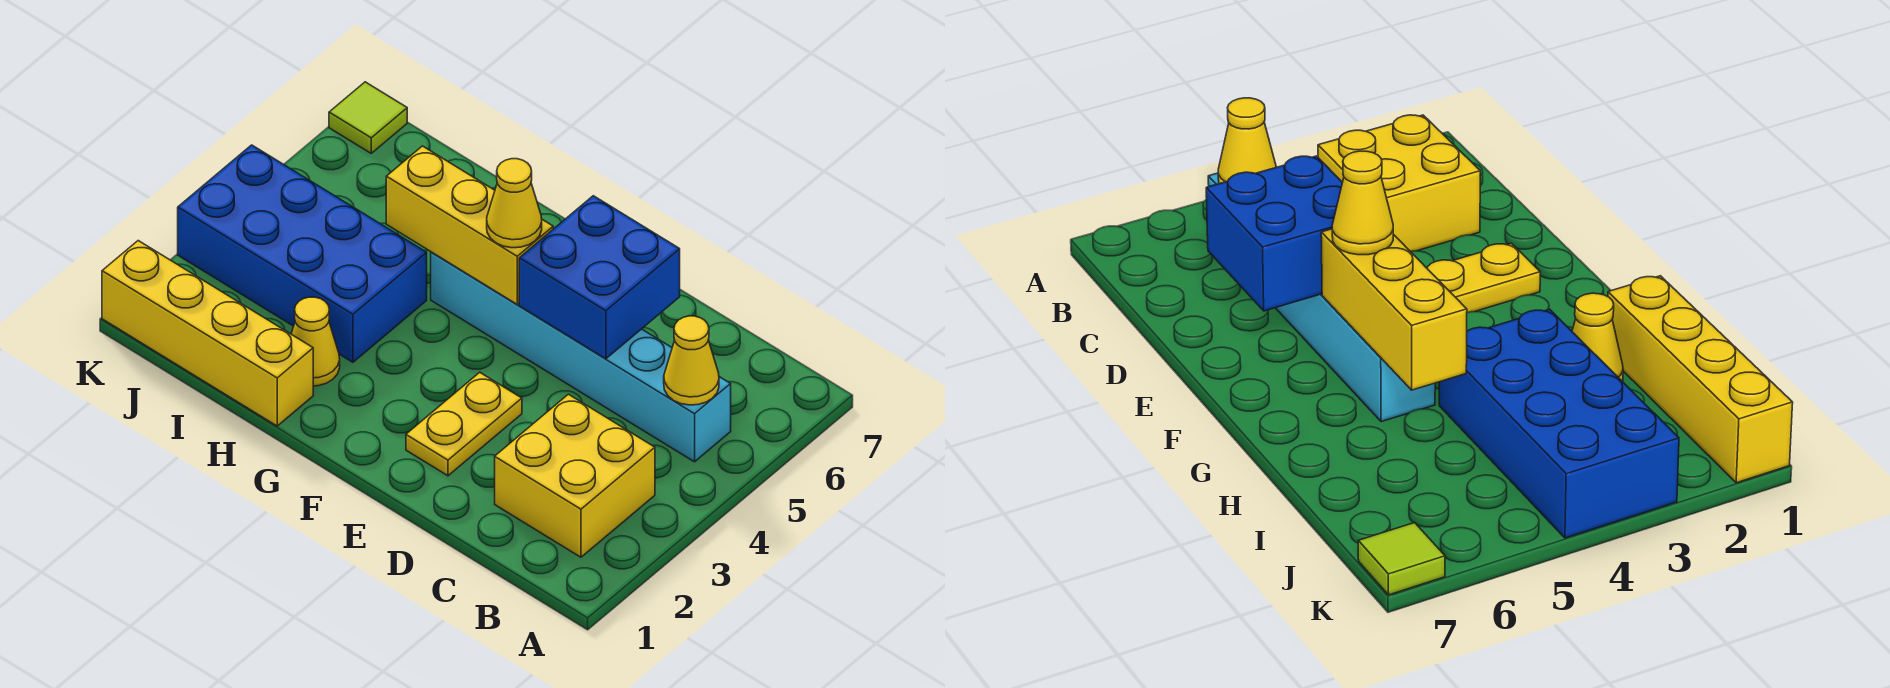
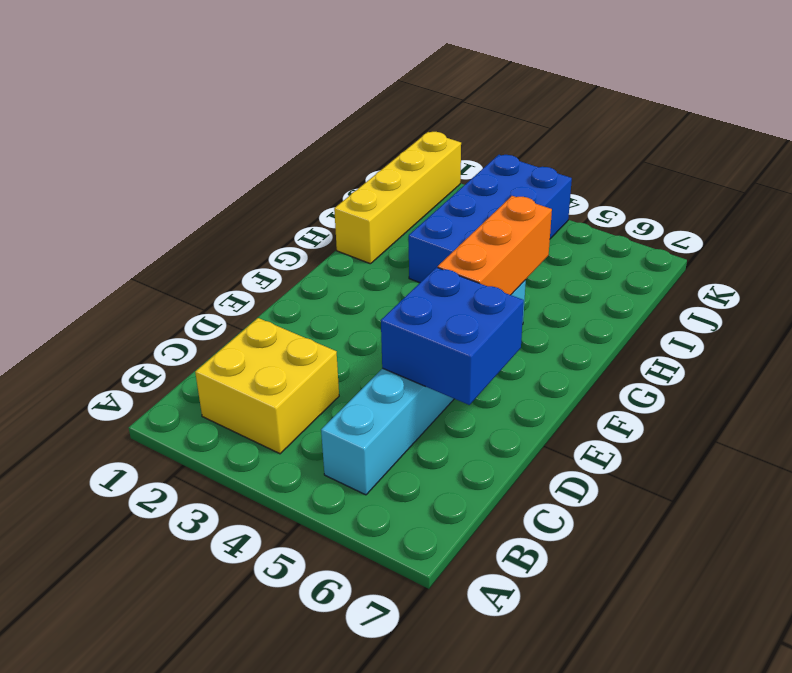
orange 1x3 brick [438,196,552,295] -> yellow 1x3 brick [386,146,553,304]
none -> yellow 1x2 plate [406,372,522,476]
none -> yellow 1x1 cone [291,297,340,386]

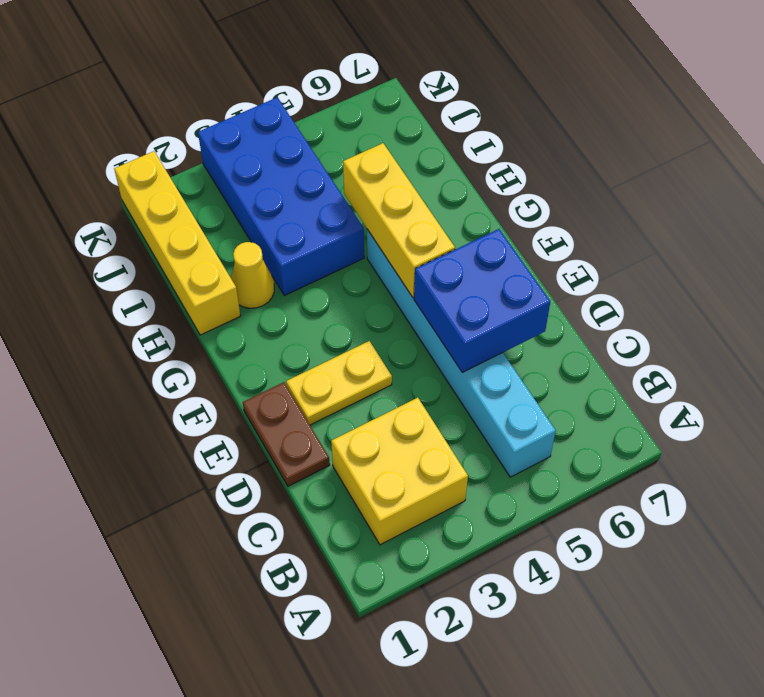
brown 1x2 plate [243,382,330,486] -> none
none -> lime 1x1 tile [329,82,407,153]
none -> yellow 1x1 cone [664,316,719,405]

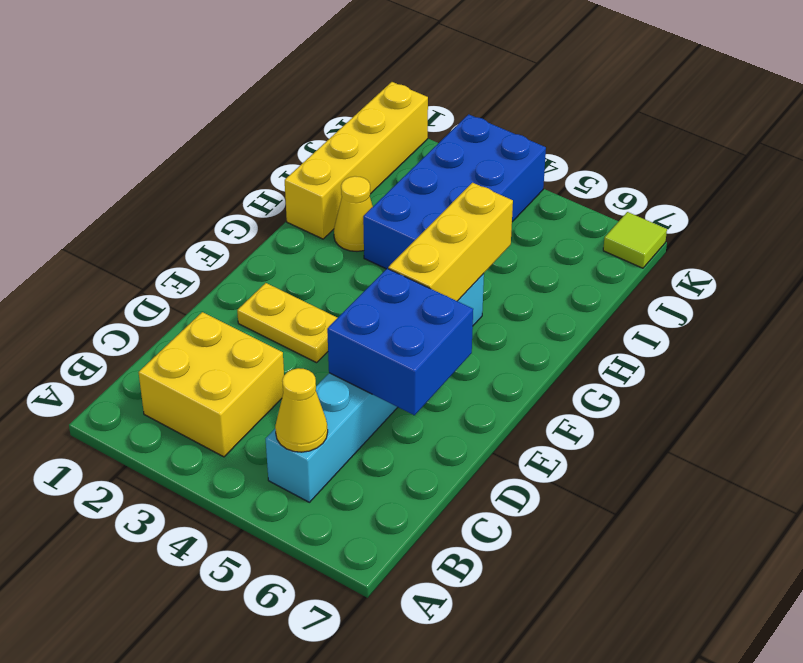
none -> yellow 1x1 cone [487,159,542,248]

